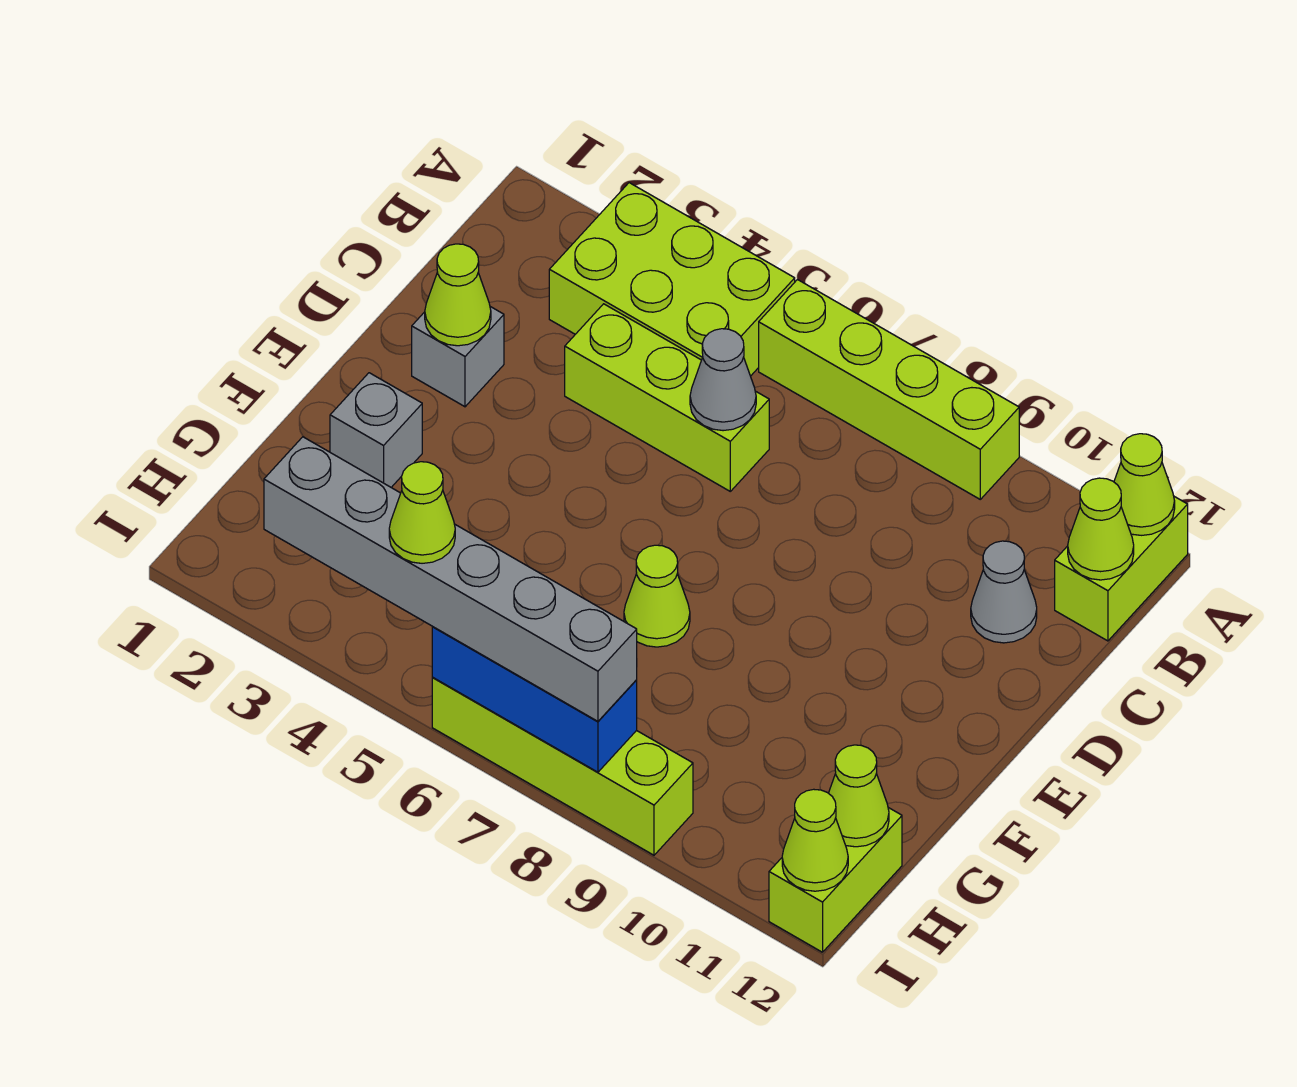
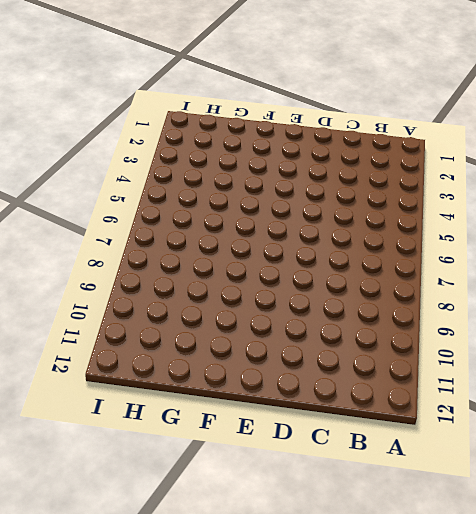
none -> lime 2x3 brick [549,183,795,376]
none -> lime 1x4 brick [759,280,1019,499]
none -> lime 1x2 brick [1055,497,1188,641]

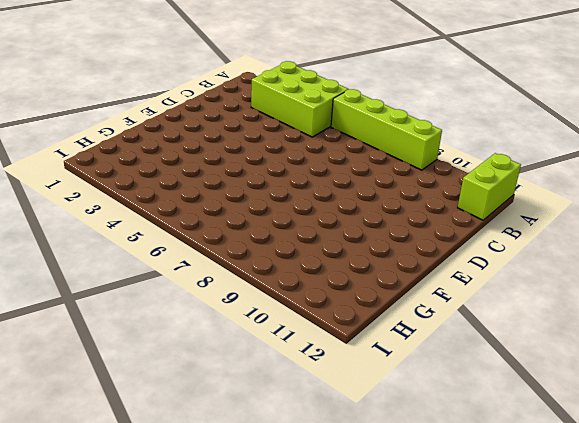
none -> lime 1x3 brick [565,304,769,491]
none -> grey 1x1 cone [971,541,1037,643]
none -> grey 1x1 brick [412,307,504,407]

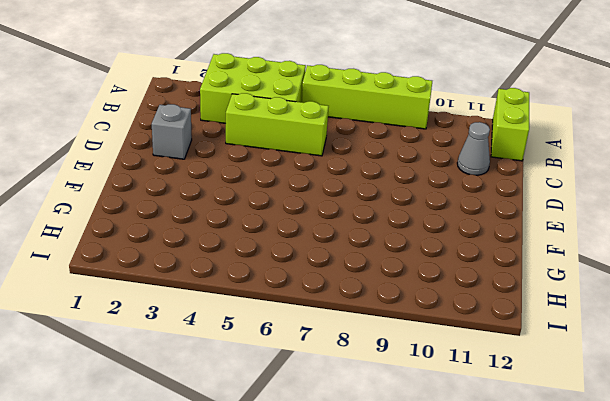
none -> grey 1x1 brick [330,373,422,487]
none -> lime 1x1 cone [624,545,690,647]
none -> lime 1x2 brick [769,808,902,952]

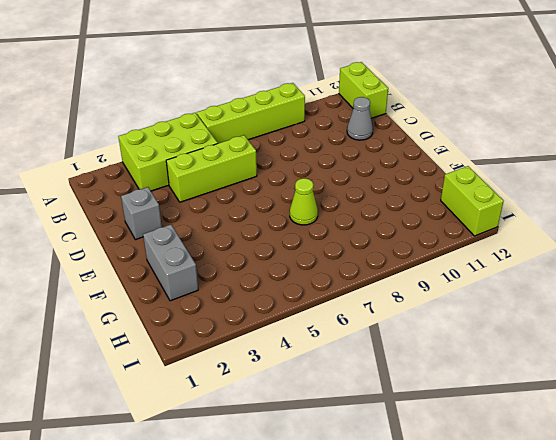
grey 1x2 brick [143,225,198,301] -> grey 1x1 brick [330,373,422,487]
none -> lime 1x4 brick [432,678,693,855]
none -> lime 1x1 cone [1114,434,1175,535]
none -> lime 1x1 cone [1068,478,1134,580]

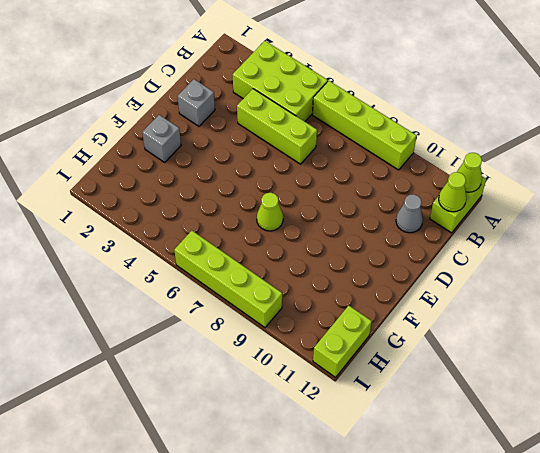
none -> grey 1x1 cone [690,329,756,431]
none -> lime 1x1 cone [425,244,491,346]
none -> lime 1x1 cone [829,745,889,847]

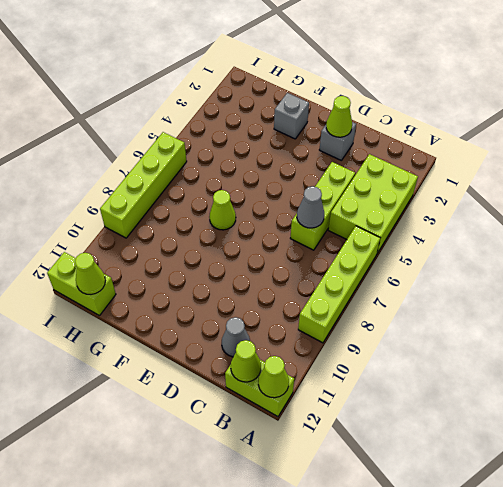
none -> blue 1x3 brick [432,627,637,772]
none -> lime 1x1 cone [782,789,848,891]
none -> grey 1x6 brick [264,437,637,721]

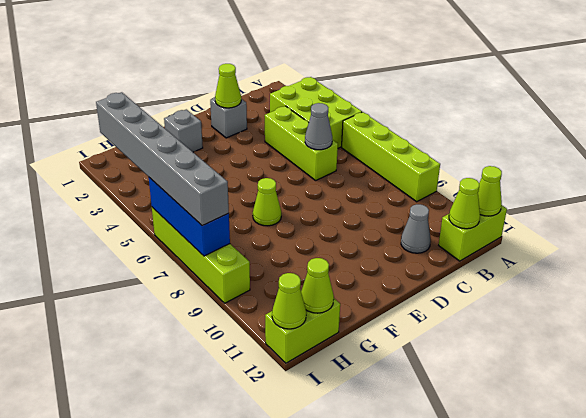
none -> lime 1x1 cone [389,462,455,563]

